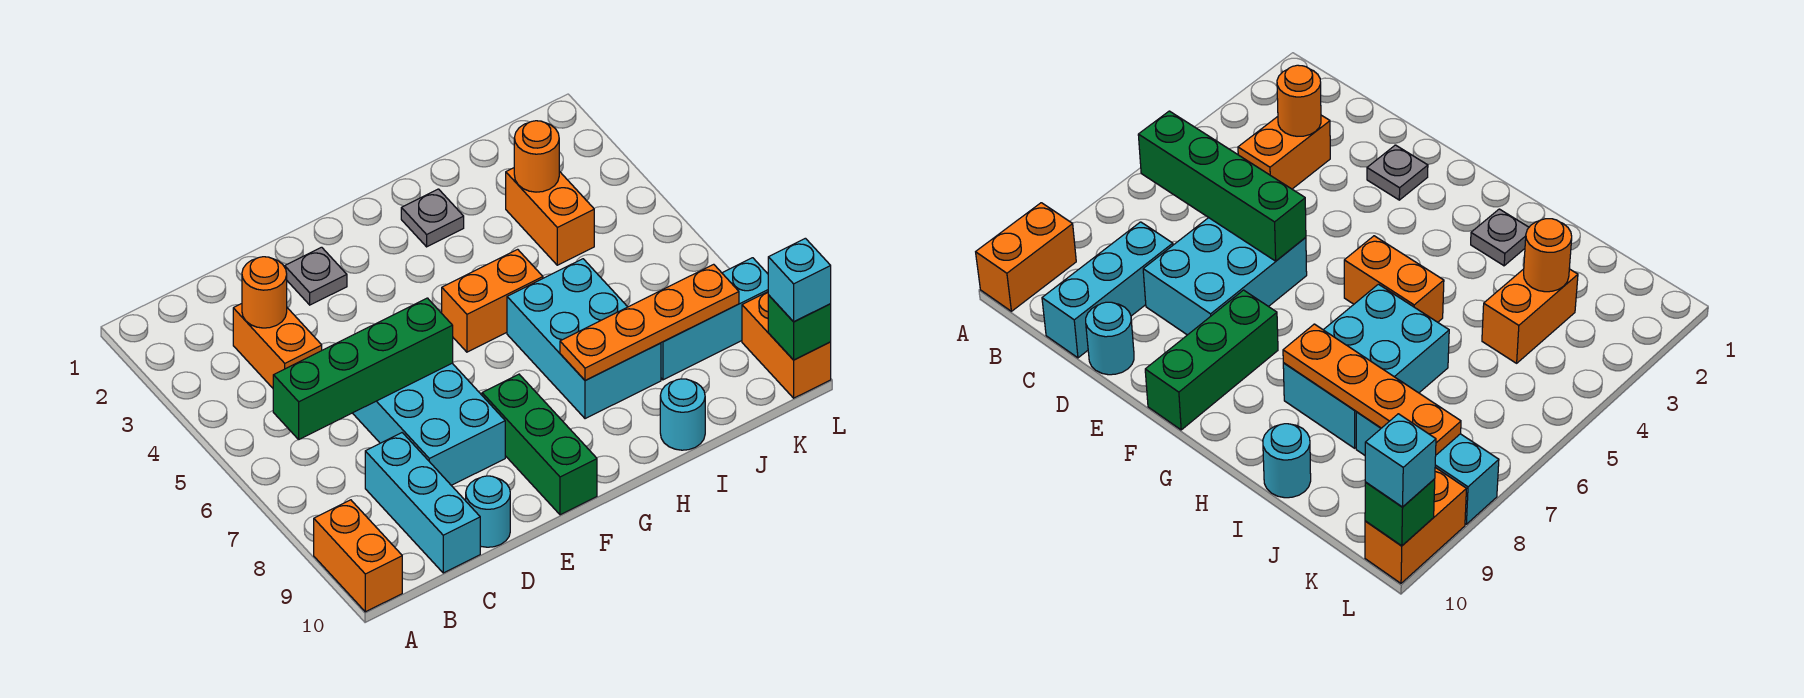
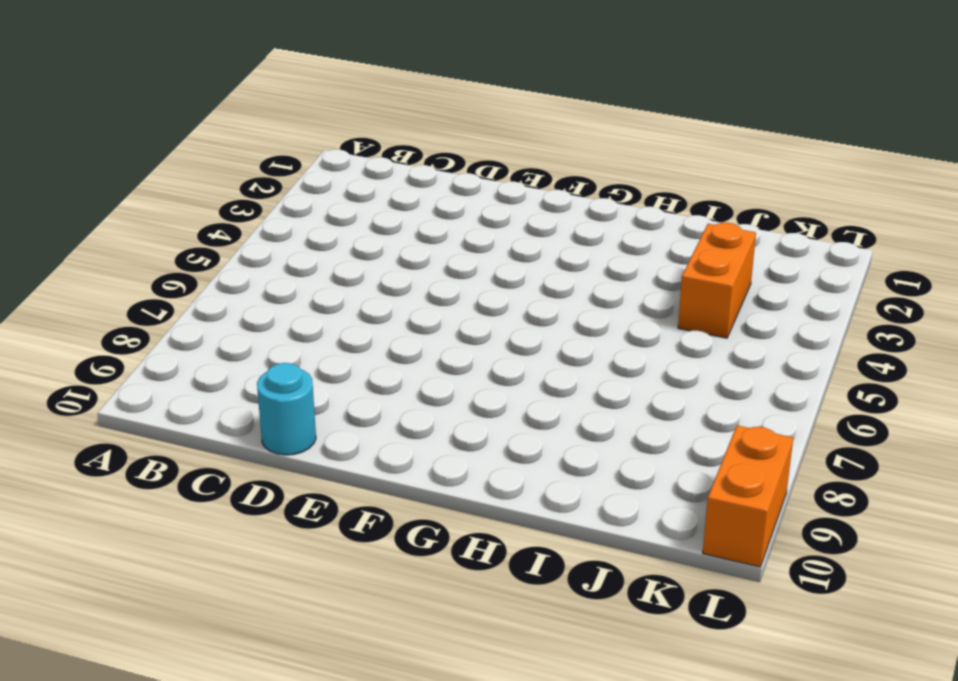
none -> orange 1x2 brick [314,500,402,612]
none -> orange 1x2 brick [233,304,322,388]
none -> cyan 1x3 brick [365,433,480,573]

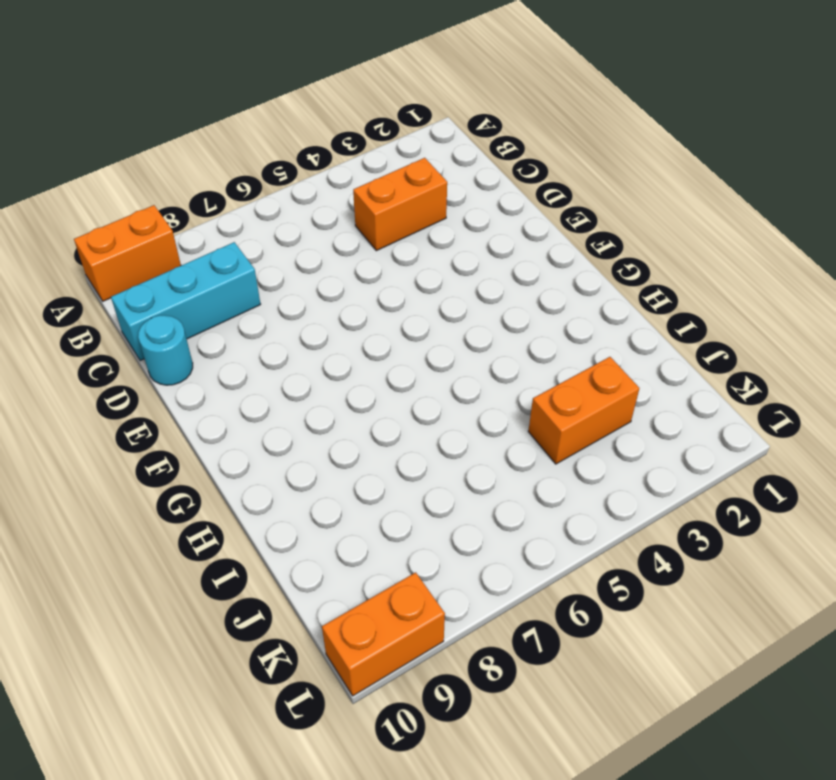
none -> cyan 2x3 brick [353,363,505,485]
none -> grey 1x1 plate [285,247,347,305]
none -> green 1x3 brick [482,374,597,515]

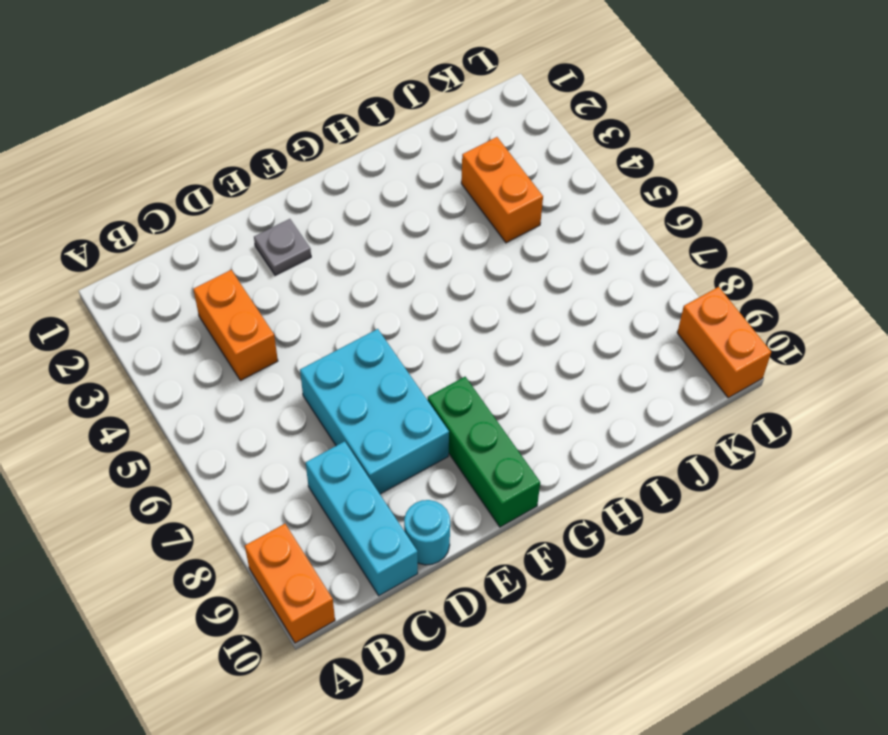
none -> orange 1x2 brick [442,249,543,352]
none -> grey 1x1 plate [401,189,464,247]
none -> cyan 2x3 brick [507,259,661,419]

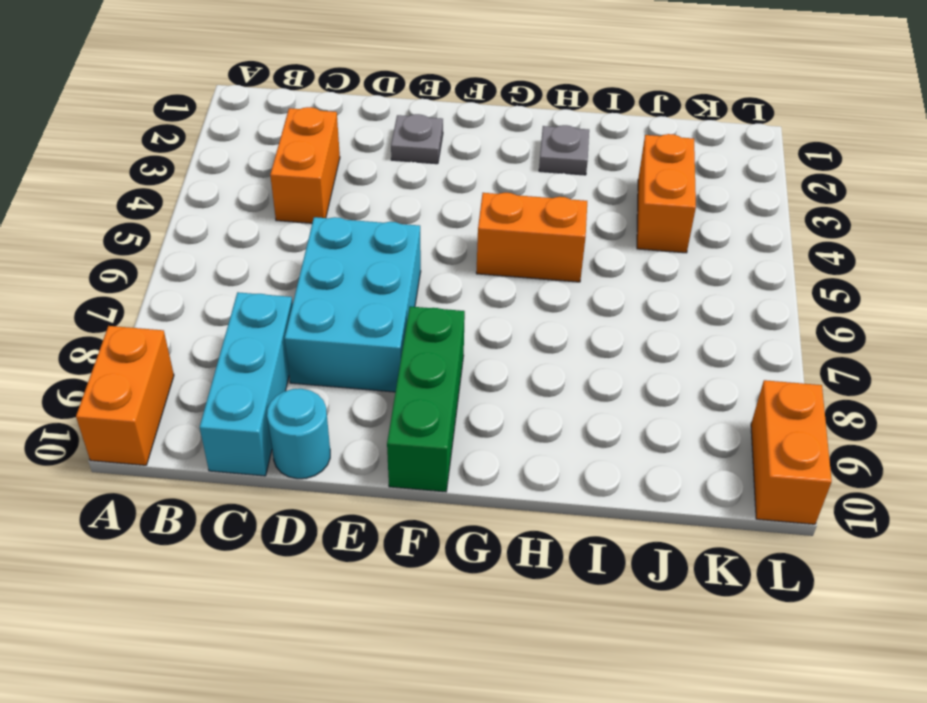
none -> cyan 2x3 brick [507,259,661,419]
none -> cyan 1x1 round brick [660,379,705,450]
none -> cyan 1x3 brick [661,258,768,380]

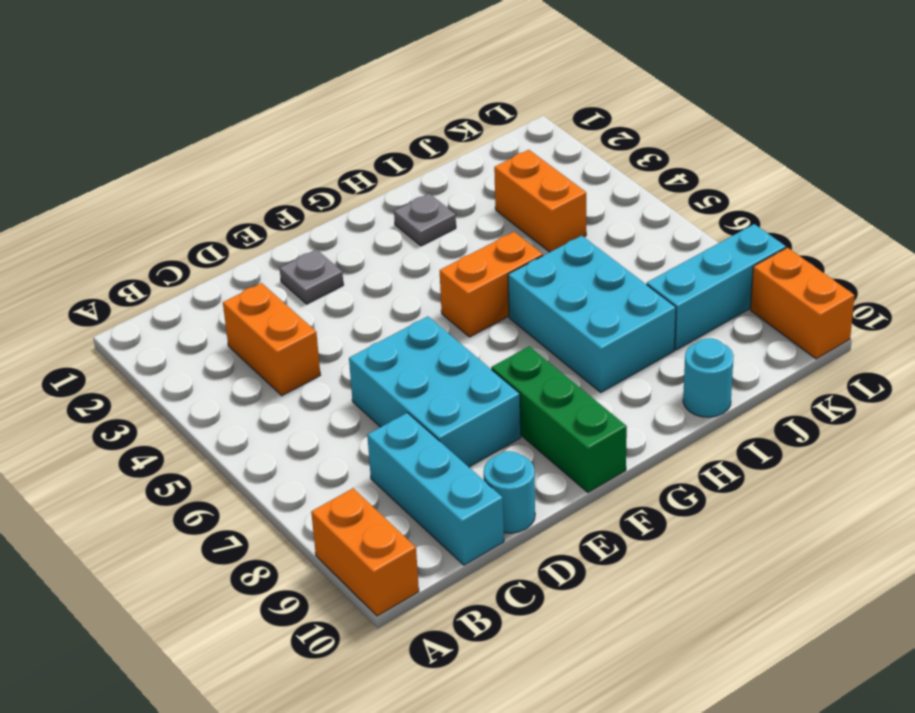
none -> green 1x4 brick [273,298,453,440]
none -> orange 1x1 round brick [242,257,287,328]
none -> orange 1x4 plate [560,264,739,381]

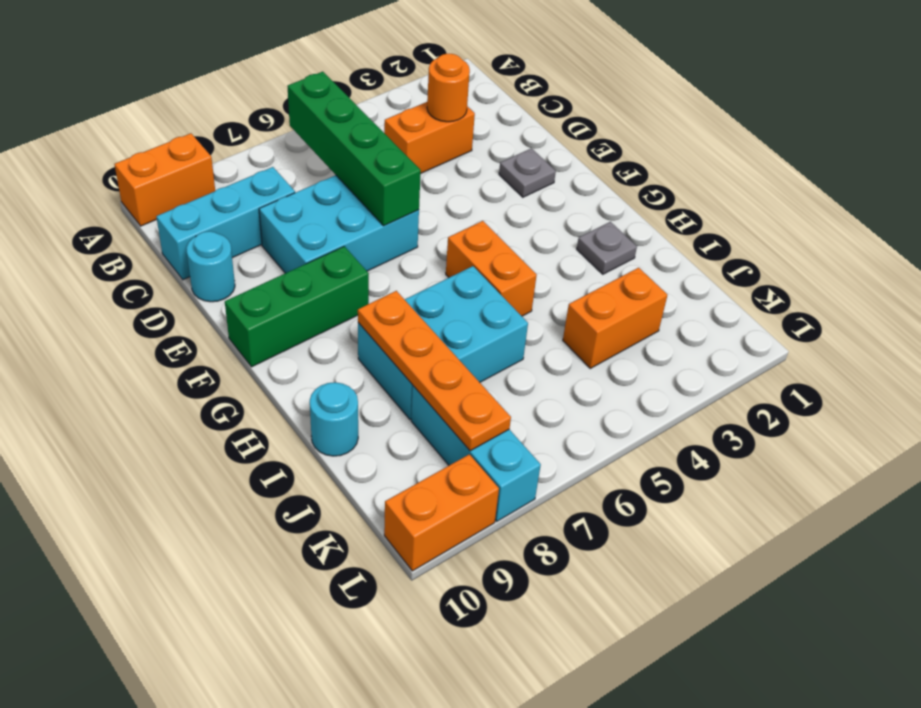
none -> orange 1x1 round brick [514,121,559,192]
none -> green 1x1 brick [768,295,831,360]
none -> cyan 1x1 brick [768,238,831,322]

